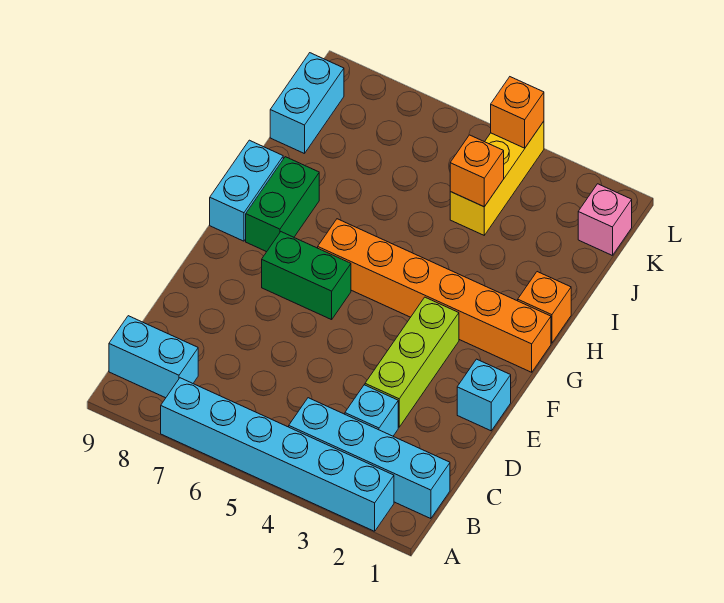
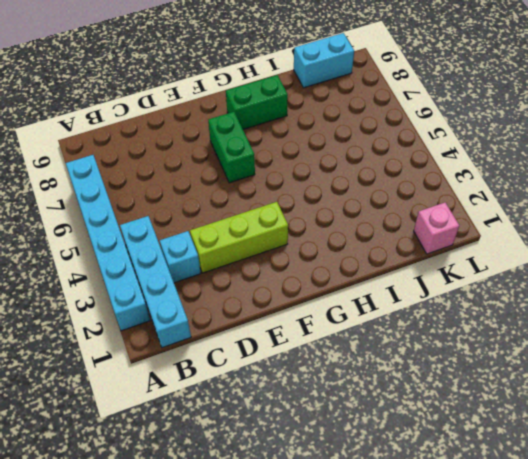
none -> cyan 1x2 brick [109,316,198,398]
none -> cyan 1x1 brick [457,359,511,431]
none -> orange 1x6 brick [318,219,551,372]

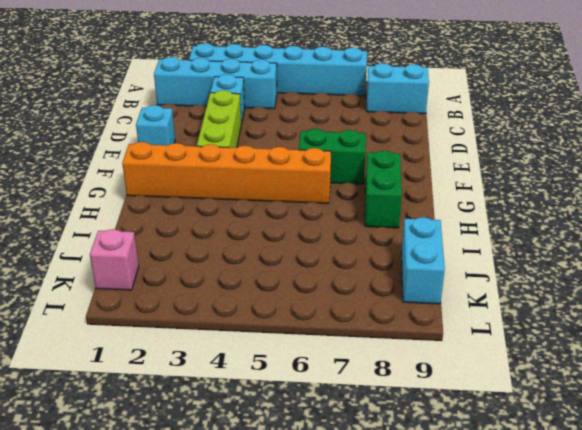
none -> cyan 1x2 brick [210,140,283,241]
none -> orange 1x1 brick [518,272,571,343]
none -> yellow 1x3 brick [450,121,544,235]

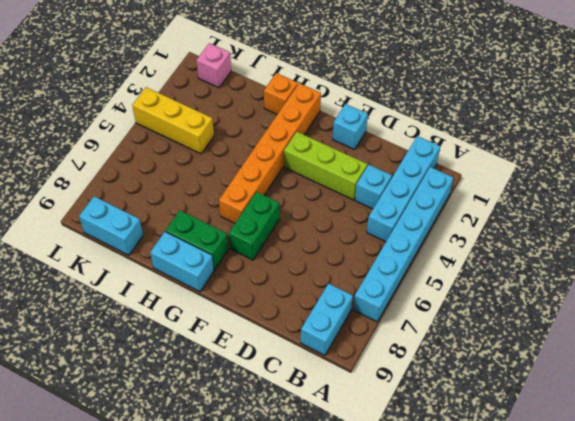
none -> orange 1x1 brick [450,135,504,207]
none -> orange 1x1 brick [491,77,544,148]

